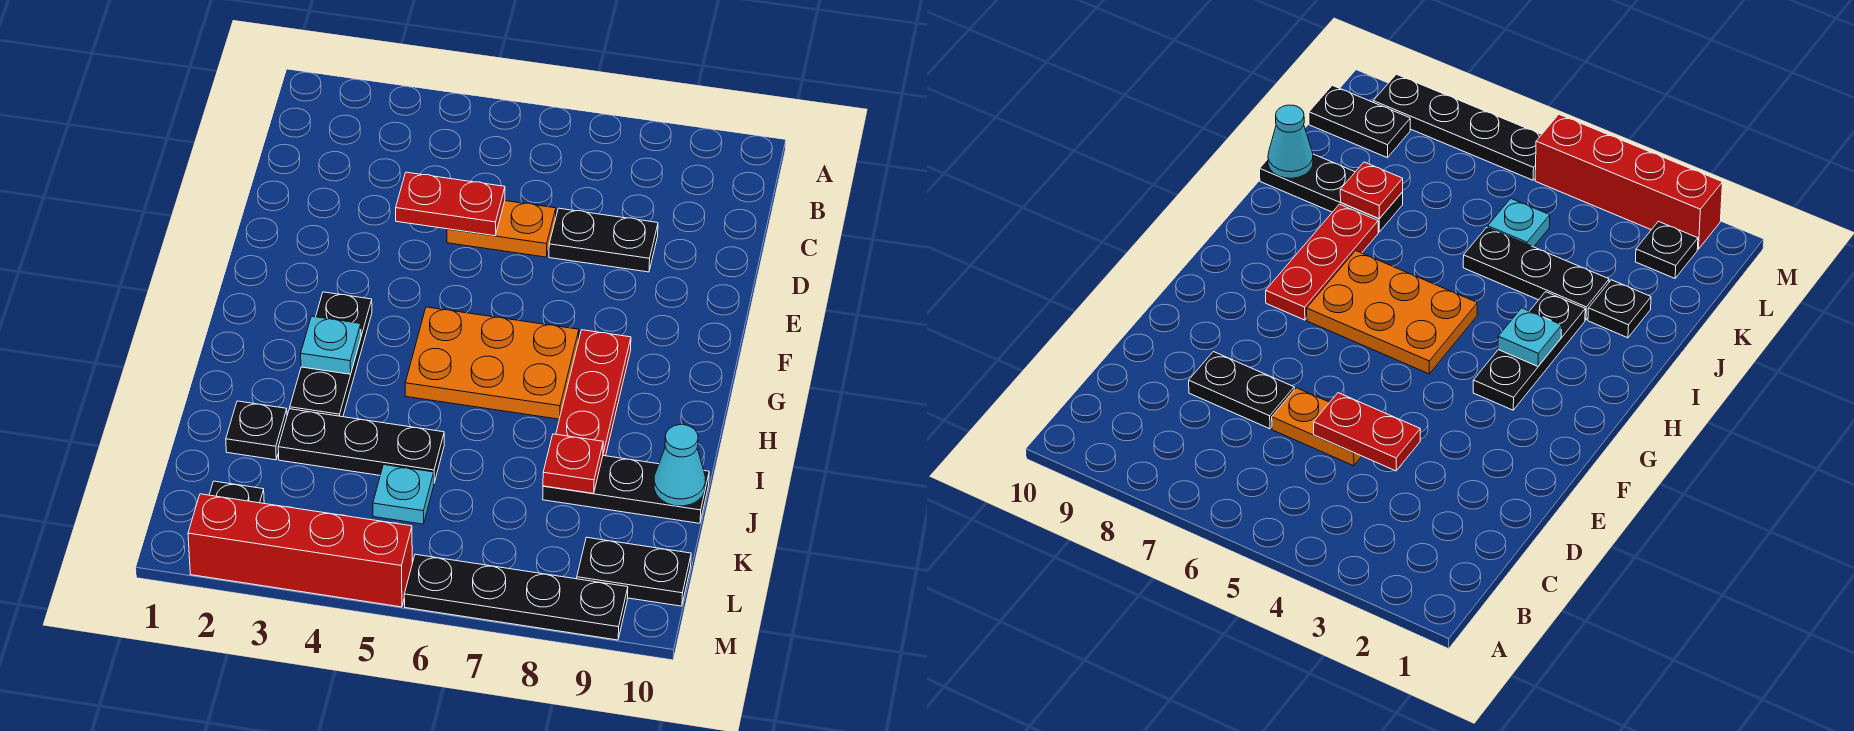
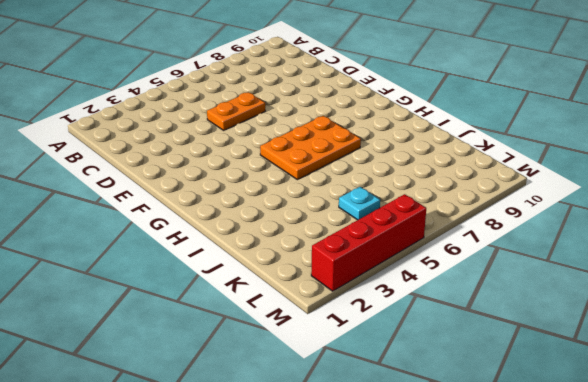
none -> black 1x2 plate [549,208,658,272]
none -> black 1x3 plate [290,292,372,417]
none -> red 1x3 plate [556,330,631,456]

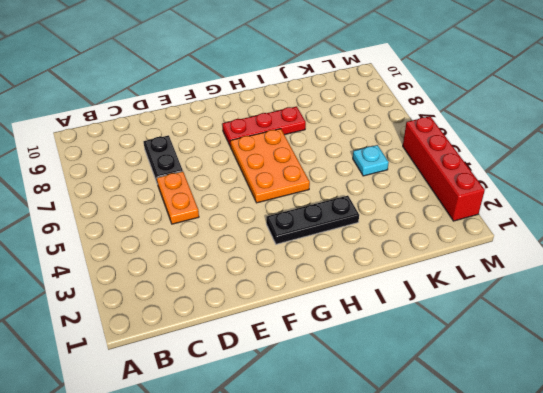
none -> black 1x1 plate [226,401,287,460]
none -> black 1x3 plate [278,409,444,483]
none -> black 1x3 plate [543,456,709,523]

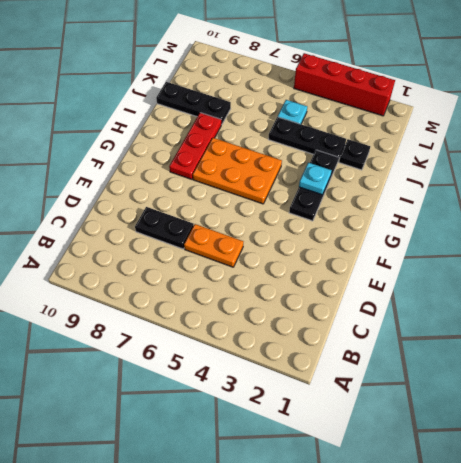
none -> black 1x1 plate [209,481,264,503]
none -> black 1x2 plate [577,537,691,606]
none -> black 1x4 plate [404,554,628,640]

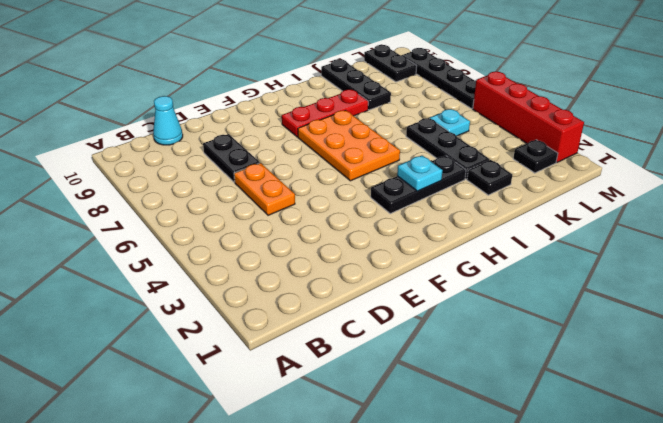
cyan 1x1 cone [153,96,183,145] -> cyan 1x1 cone moved to [654,425,706,506]
none -> red 1x2 plate [396,172,505,236]
none -> red 1x1 plate [543,434,603,493]

